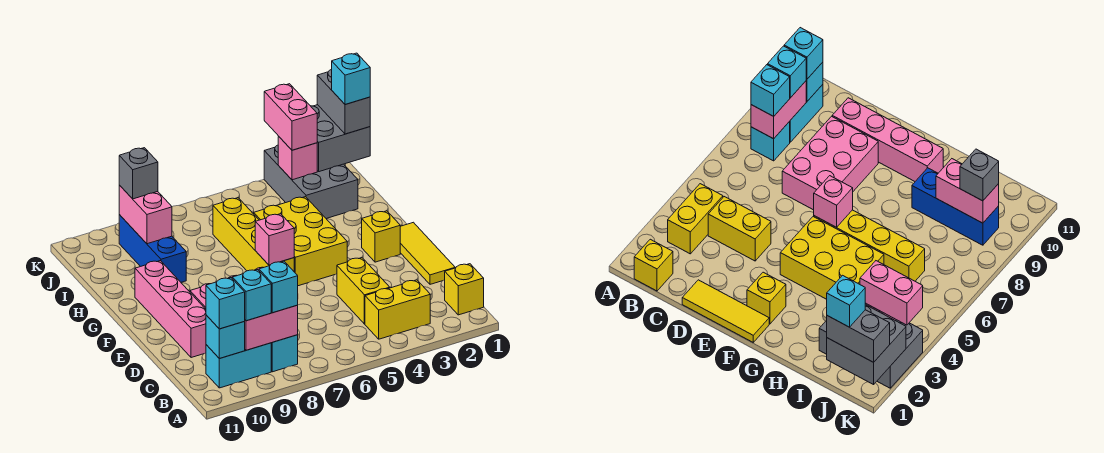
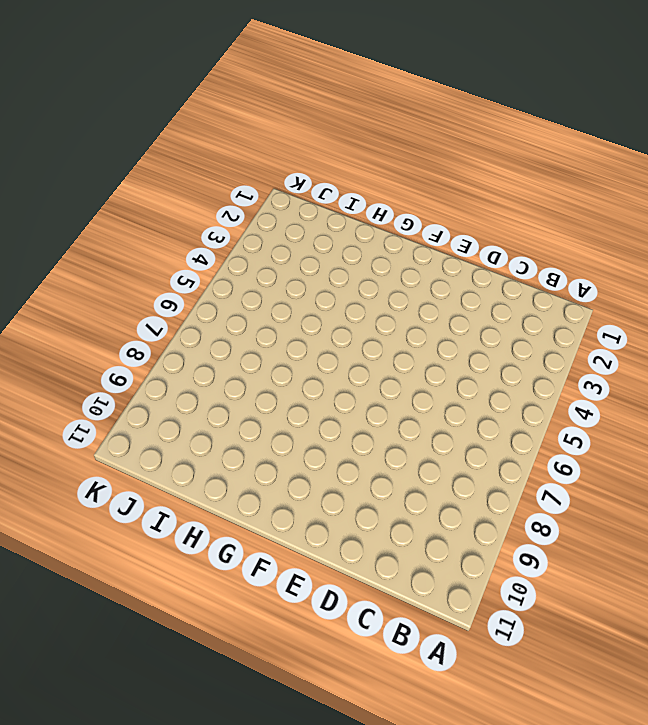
none -> yellow 1x1 brick [445,264,484,315]
none -> yellow 1x2 brick [365,280,430,339]
none -> cyan 1x1 brick [271,335,298,372]

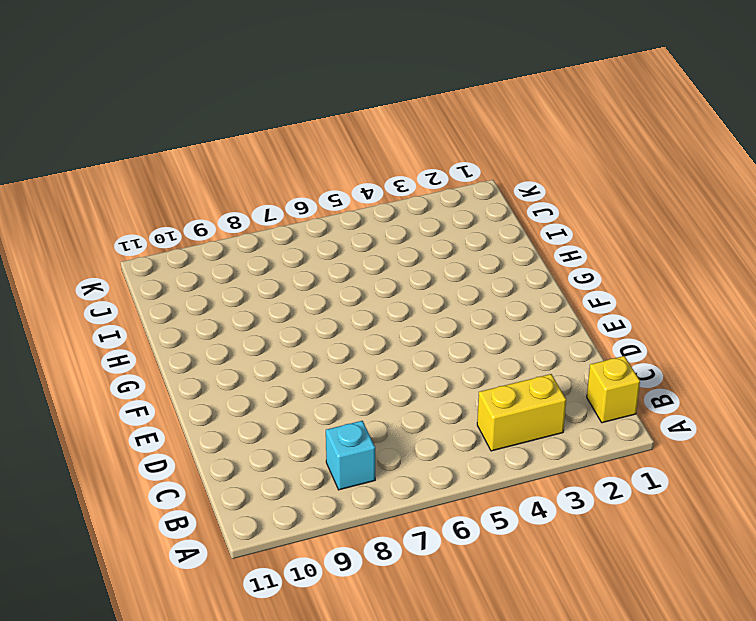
none -> cyan 1x2 brick [206,343,271,388]
none -> yellow 1x2 brick [337,258,390,324]
none -> yellow 1x3 tile [400,222,455,284]

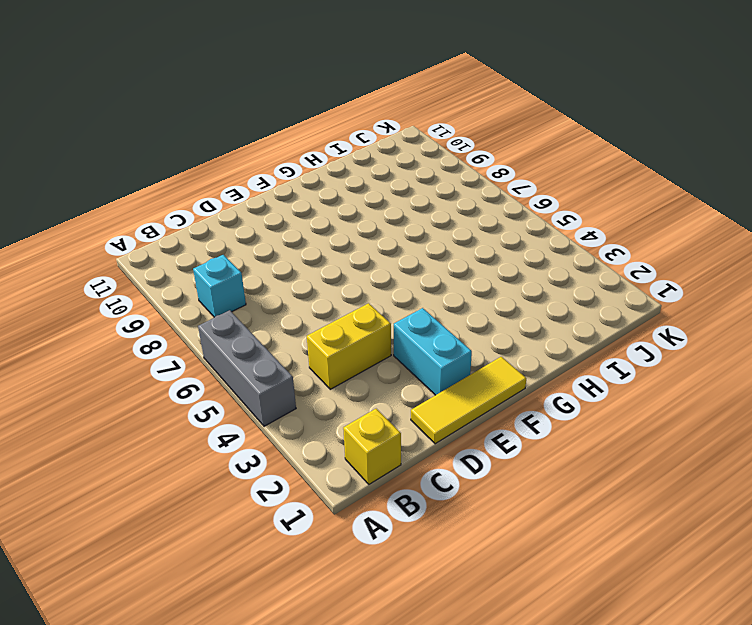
grey 1x3 brick [198,310,296,426] -> none
cyan 1x2 brick [394,308,472,395] -> cyan 1x2 brick moved to [206,343,271,388]
none -> yellow 1x2 brick [365,280,430,339]
none -> pink 2x3 brick [782,116,878,210]
none -> pink 1x4 brick [135,261,206,358]

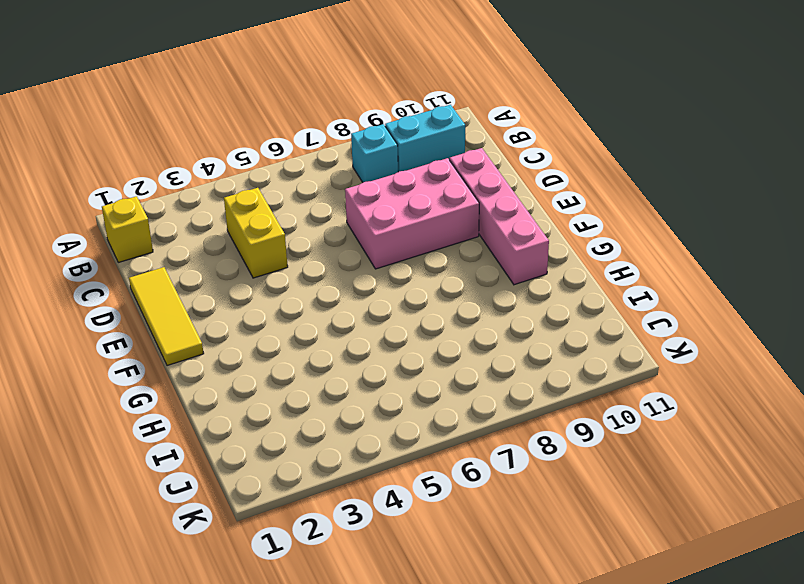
none -> yellow 1x2 brick [365,280,430,339]
none -> yellow 1x1 brick [362,211,400,262]
none -> yellow 2x3 brick [254,197,347,286]

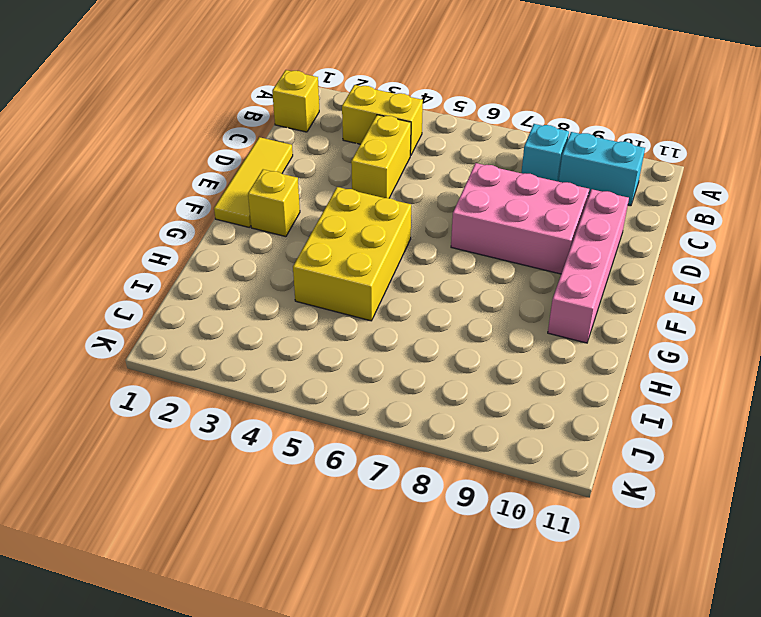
none -> yellow 1x4 brick [213,198,294,271]
none -> blue 1x3 brick [119,215,186,282]
none -> grey 2x3 brick [264,145,358,219]

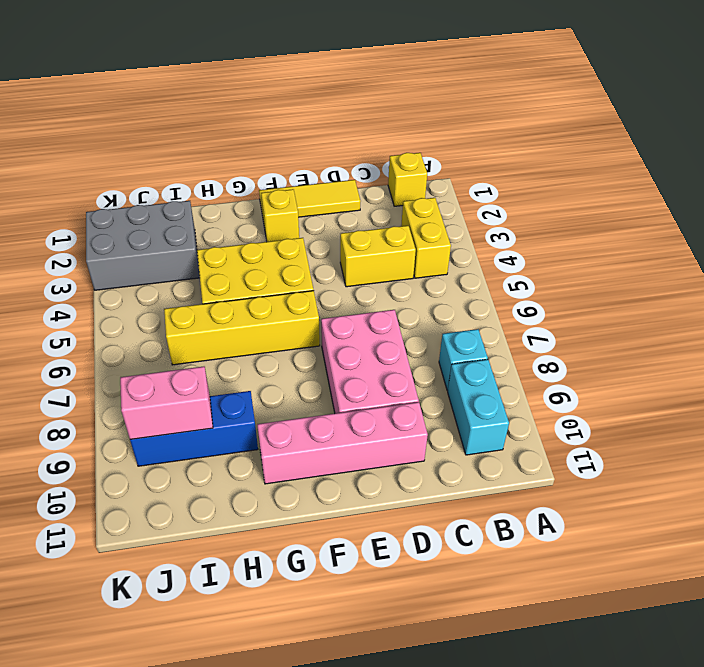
none -> pink 1x2 brick [244,305,298,350]
none -> cyan 1x1 brick [206,315,245,359]
none -> pink 1x1 brick [255,214,294,265]

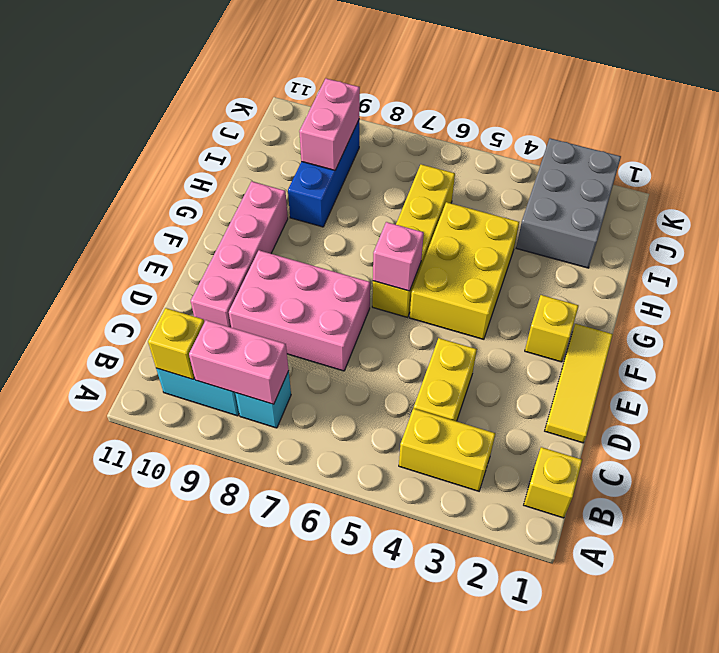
yellow 1x1 brick [148,308,204,379] -> cyan 1x1 brick [206,315,245,359]
none -> grey 2x2 brick [311,105,370,172]
none -> pink 1x1 brick [278,137,317,180]
none -> cyan 1x1 brick [259,261,298,313]

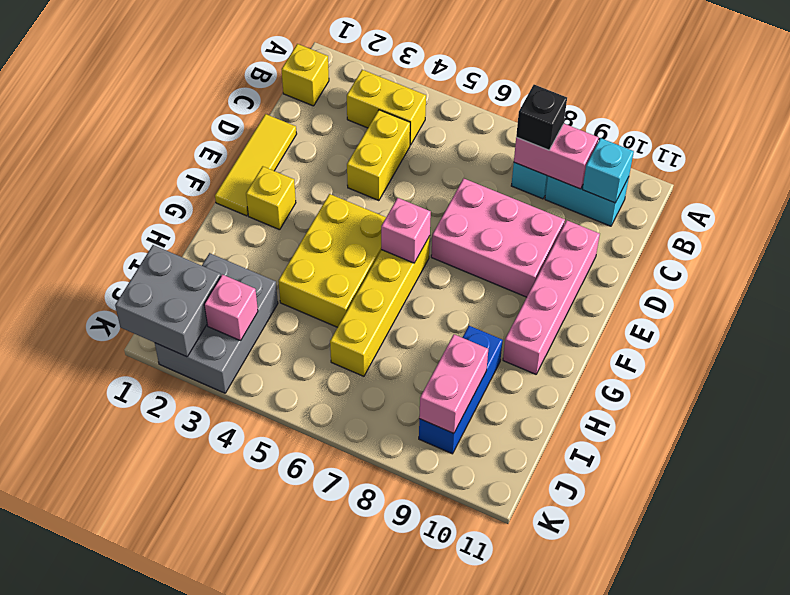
black 1x1 brick [516,85,567,150] -> cyan 1x1 brick [259,261,298,313]
none -> cyan 1x1 brick [232,270,271,321]
none -> cyan 1x1 brick [206,278,245,329]
none -> grey 1x2 brick [317,69,370,134]

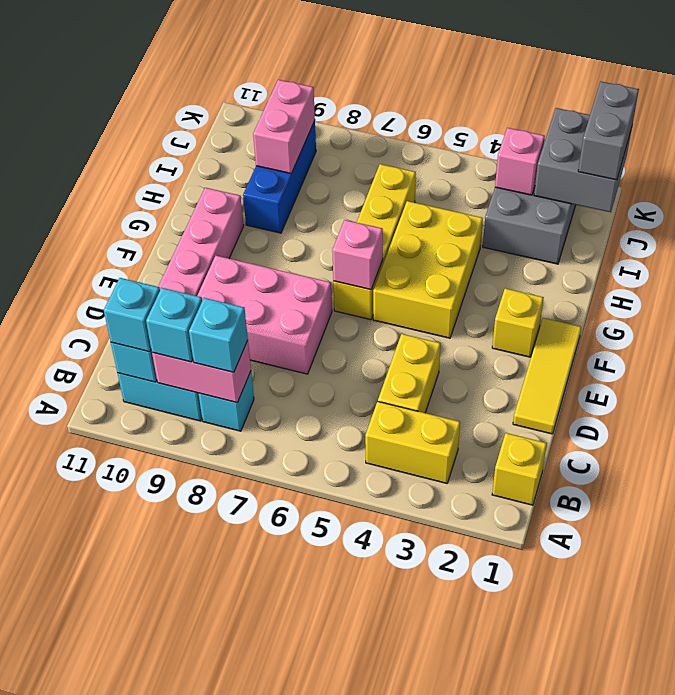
none -> pink 1x2 brick [264,84,317,150]
none -> grey 1x1 brick [119,148,158,199]
none -> cyan 1x1 brick [332,53,370,105]

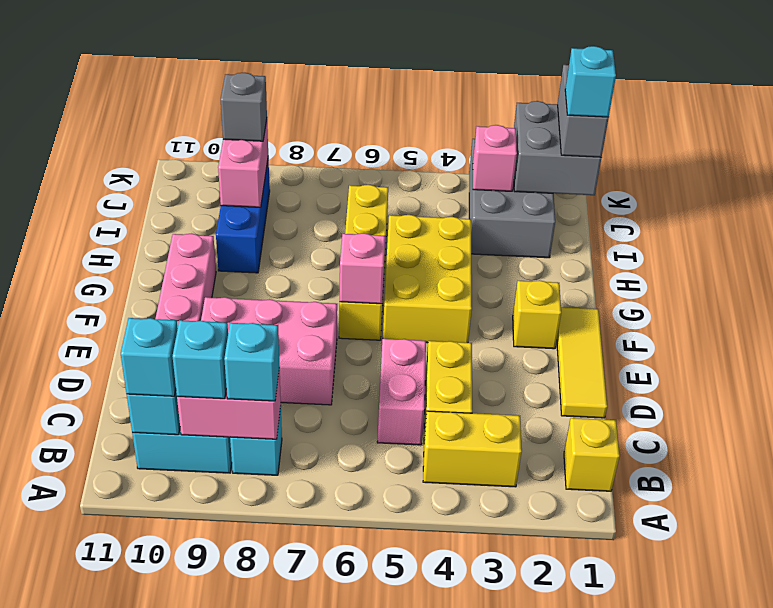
pink 1x2 brick [377,339,426,445] -> pink 1x2 brick moved to [264,84,317,150]

